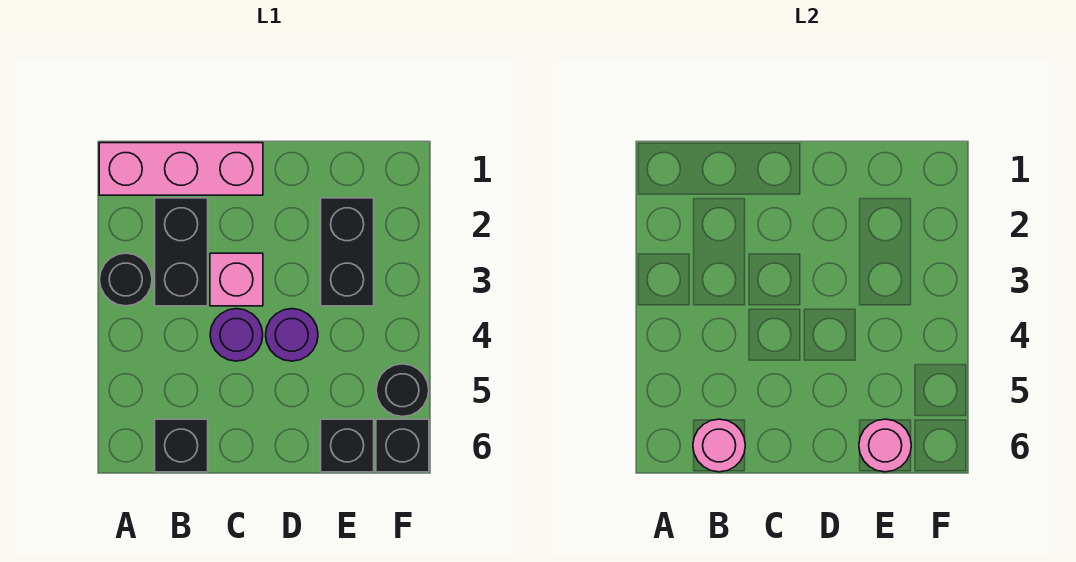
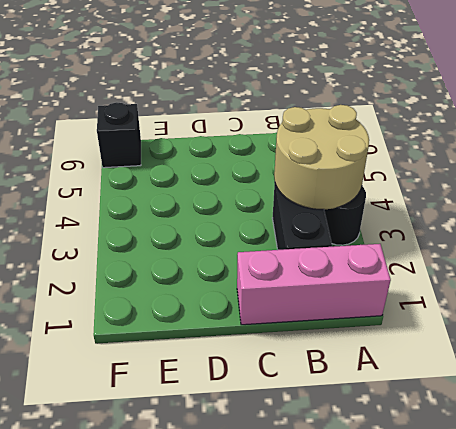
tan 2x2 round brick [274,105,369,209] -> none
none -> black 1x1 brick [155,419,208,472]
none -> pink 1x1 brick [210,253,263,306]
none -> purple 1x1 round brick [210,309,263,361]

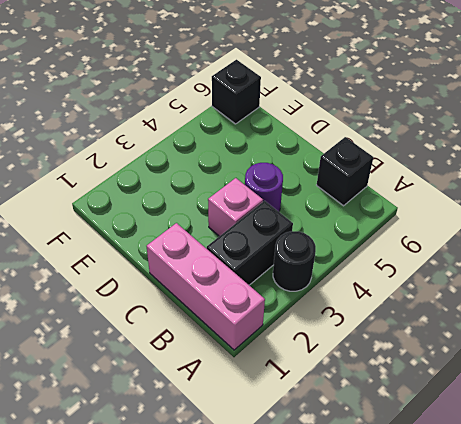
none -> purple 1x1 round brick [266,309,318,361]
none -> black 1x2 brick [321,198,374,306]
none -> black 1x1 brick [321,419,374,472]

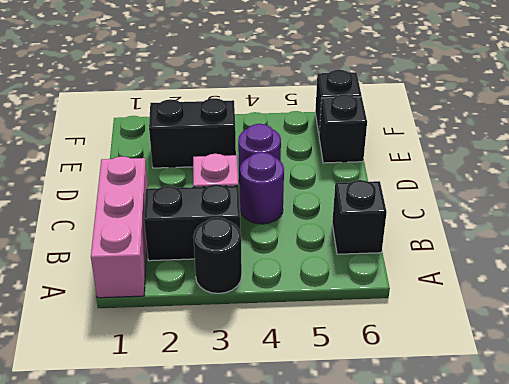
none -> black 1x1 round brick [376,364,429,417]
none -> pink 1x1 round brick [693,419,745,472]
none -> pink 1x1 round brick [859,419,911,472]

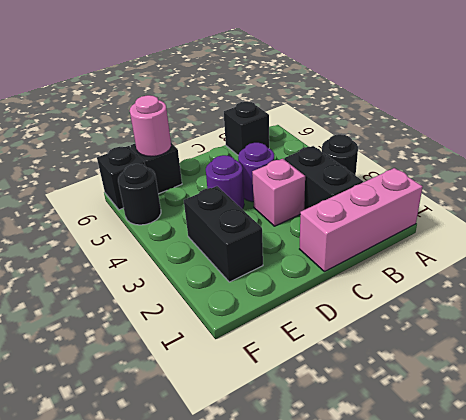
none -> pink 1x1 round brick [693,419,745,472]

